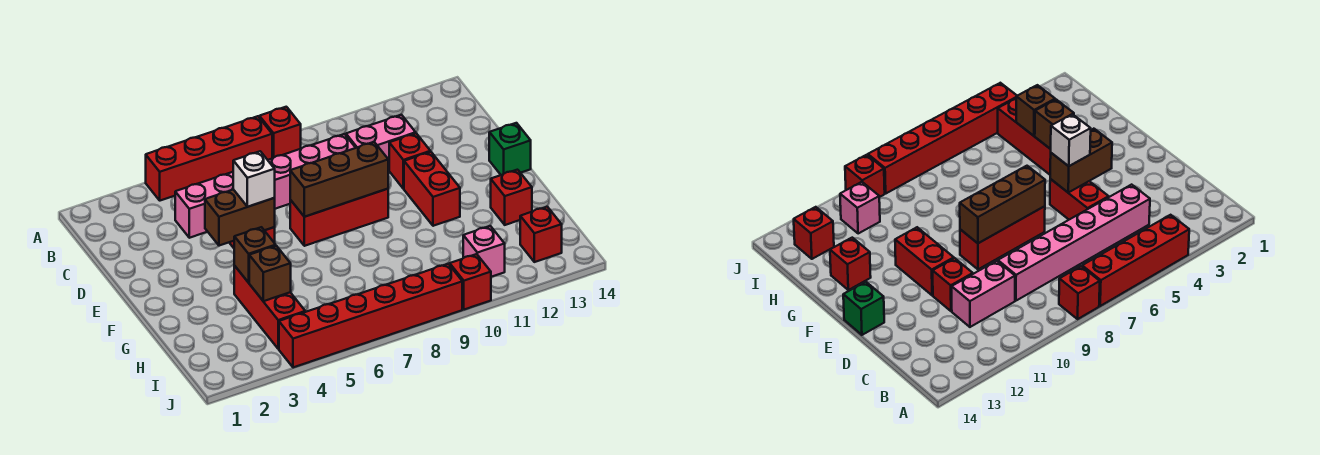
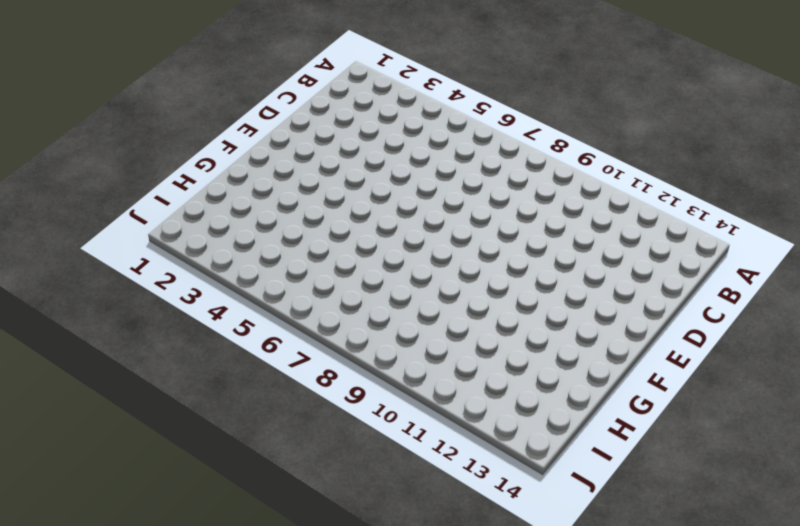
none -> red 1x4 brick [146,116,272,201]
none -> red 1x1 brick [259,107,301,158]
none -> pink 1x6 brick [175,134,355,238]

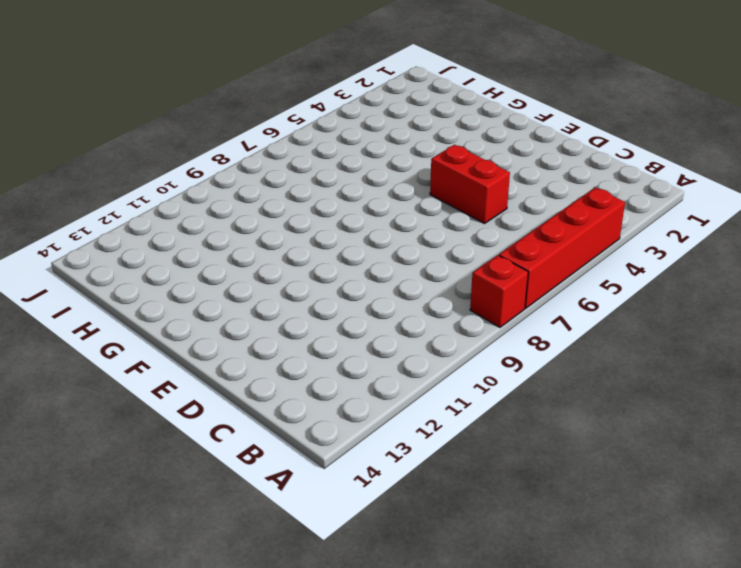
none -> pink 1x6 brick [175,134,355,238]
none -> pink 1x2 brick [346,115,416,170]
none -> red 1x1 brick [389,133,430,189]

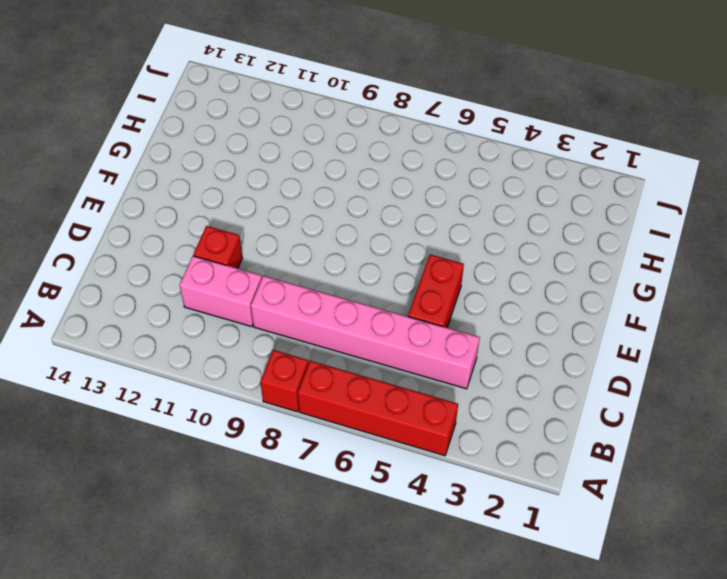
none -> red 1x3 brick [290,189,388,246]
none -> red 1x2 brick [404,152,460,226]
none -> green 1x1 brick [489,123,531,175]

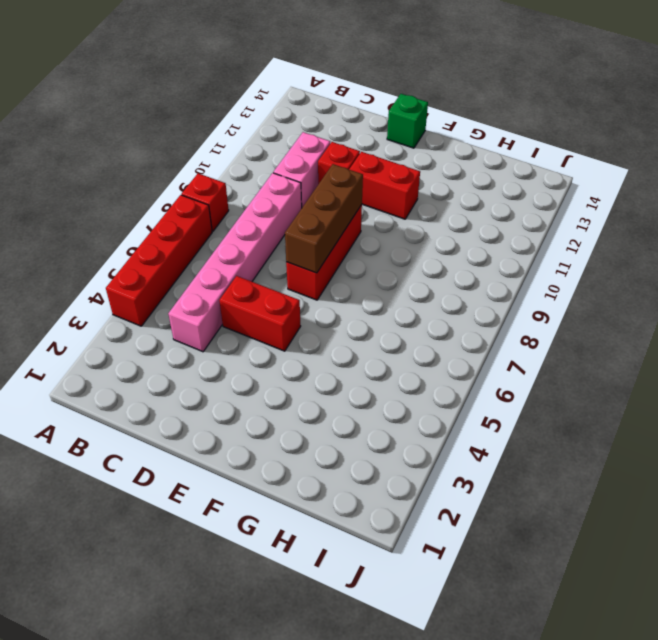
none -> red 1x3 brick [234,266,305,349]
none -> red 1x1 brick [491,170,532,225]
none -> pink 1x1 brick [463,226,505,277]

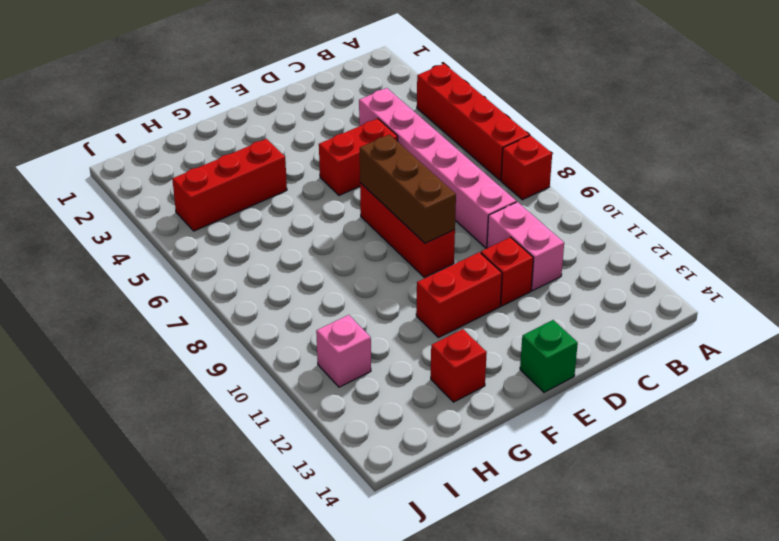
none -> red 1x1 brick [520,207,562,262]
none -> red 1x6 brick [279,264,462,367]
none -> red 1x1 brick [450,254,491,310]

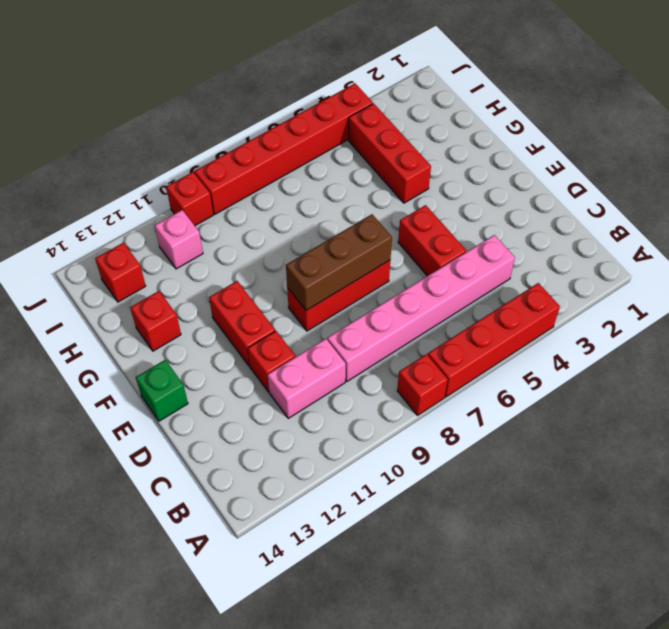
none -> brown 1x2 brick [205,190,275,246]
none -> brown 1x1 brick [234,227,276,283]
none -> brown 1x1 brick [249,246,291,301]

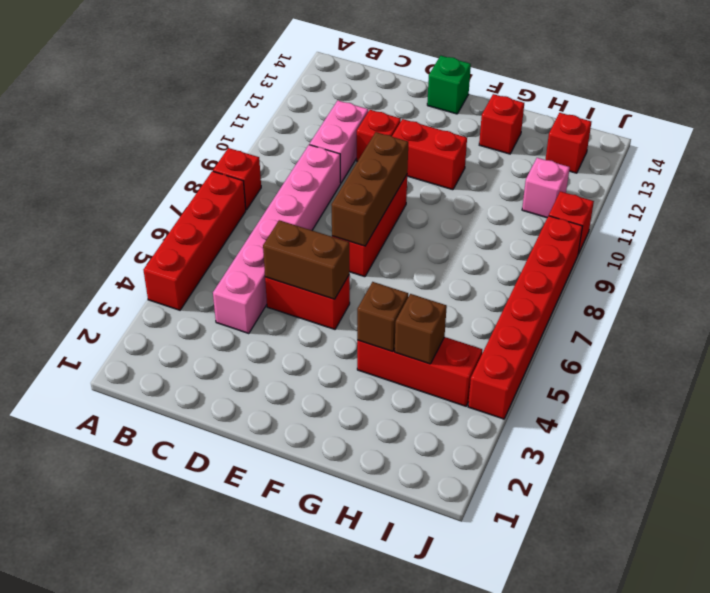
brown 1x2 brick [263,220,350,299] -> brown 1x2 brick turned to [205,190,275,246]
none -> white 1x1 brick [233,151,275,207]

